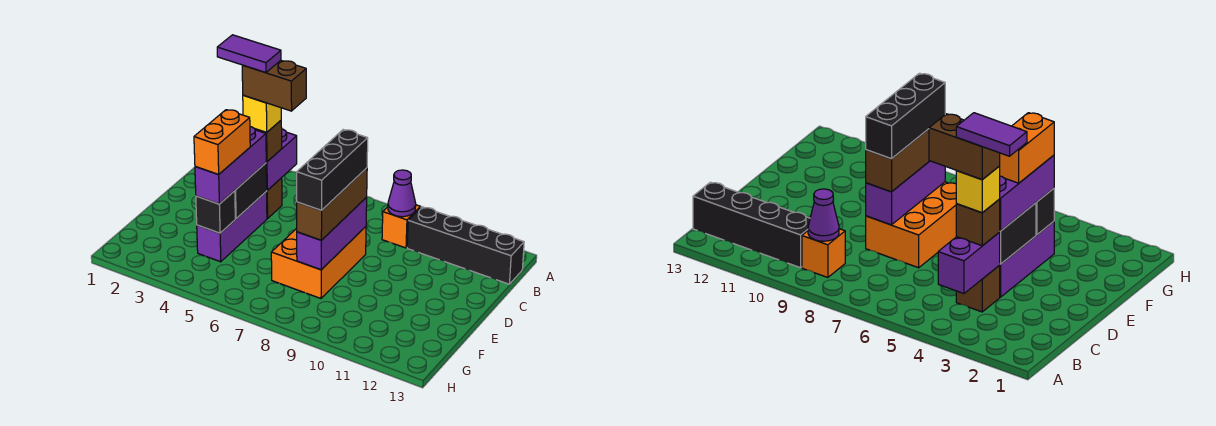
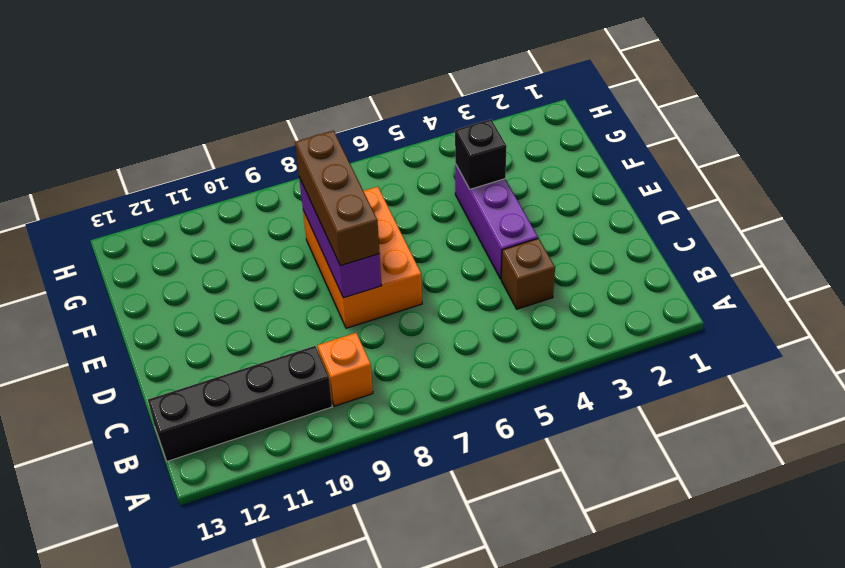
none -> purple 1x2 brick [266,129,297,190]
none -> purple 1x1 cone [388,170,416,217]
none -> black 1x2 brick [235,163,267,219]

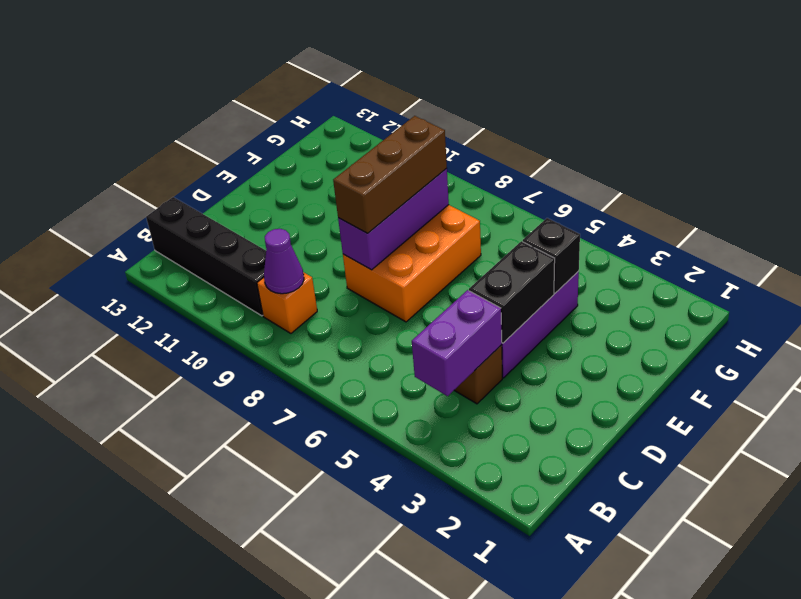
none -> brown 1x1 brick [255,121,282,162]
none -> purple 1x3 brick [195,127,266,204]
none -> yellow 1x1 brick [243,95,281,133]

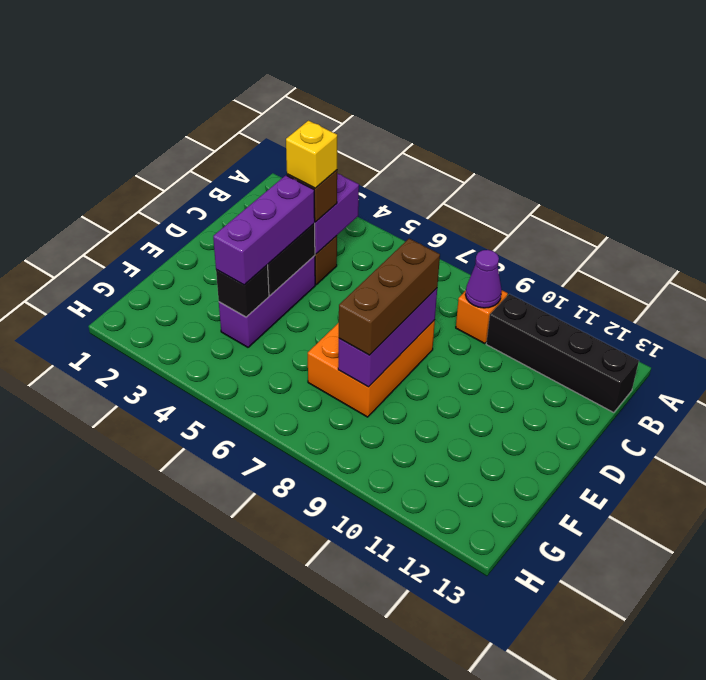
none -> black 1x3 brick [297,130,368,210]
none -> orange 1x2 brick [194,110,250,174]
none -> brown 1x2 brick [242,61,306,111]

